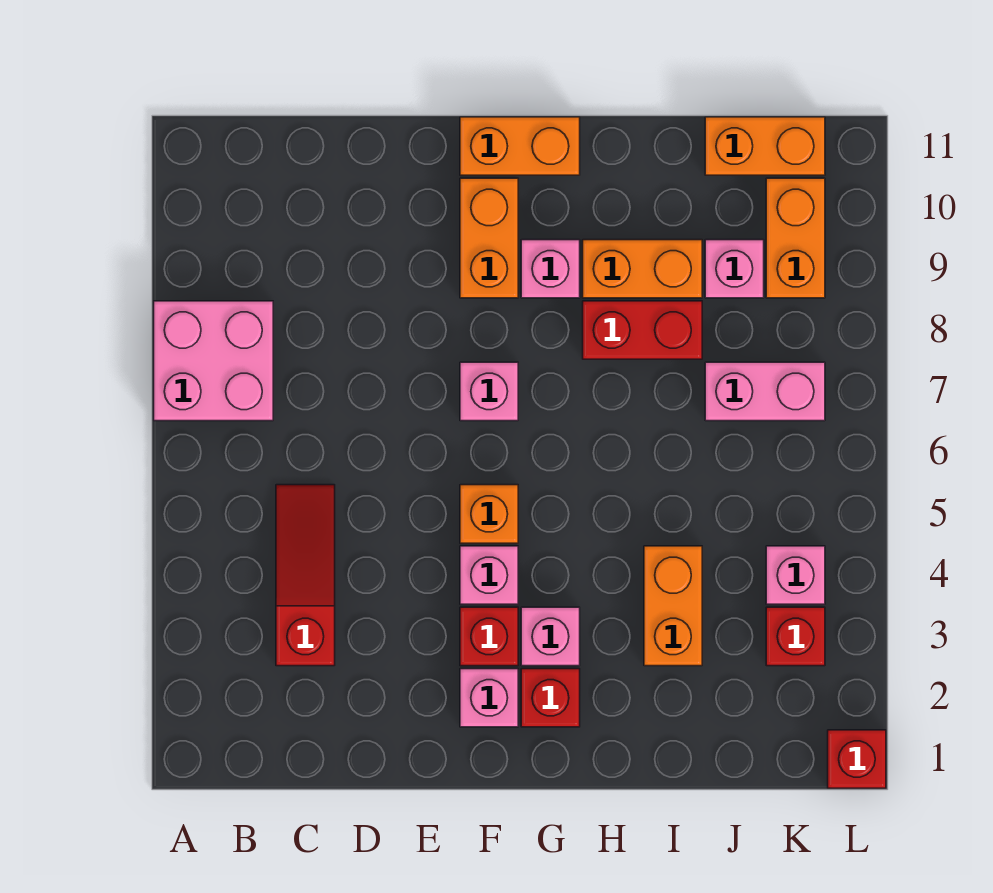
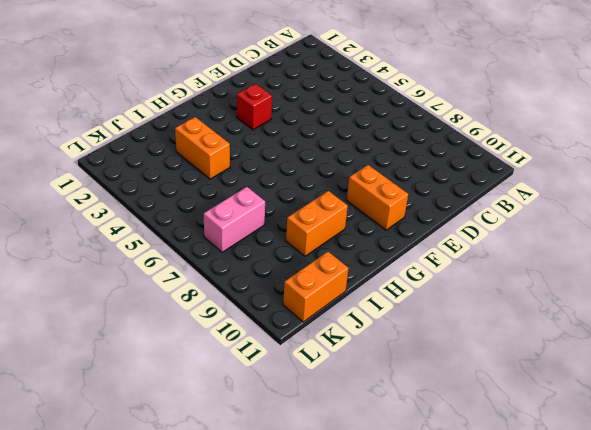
none -> pink 2x2 brick [154,301,273,421]
none -> red 1x3 slope [276,485,335,666]
none -> pink 1x1 brick [460,669,518,727]

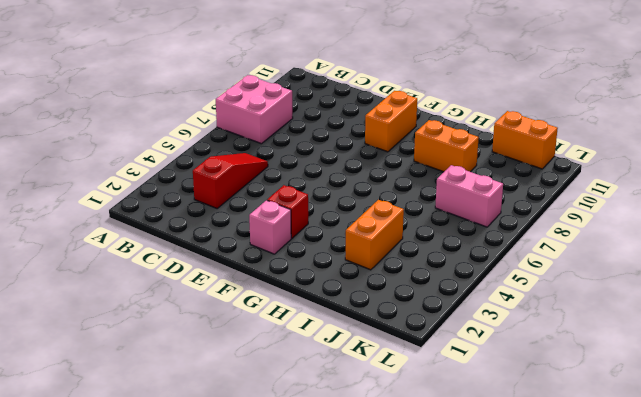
none -> pink 1x1 brick [460,546,518,604]
none -> orange 1x1 brick [460,485,518,543]
none -> pink 1x1 brick [460,362,518,421]

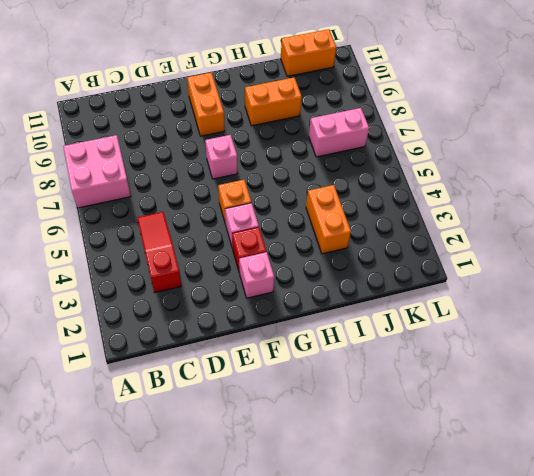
none -> orange 1x2 brick [460,117,580,175]
none -> red 1x1 brick [521,669,580,727]
none -> pink 1x1 brick [521,607,580,666]

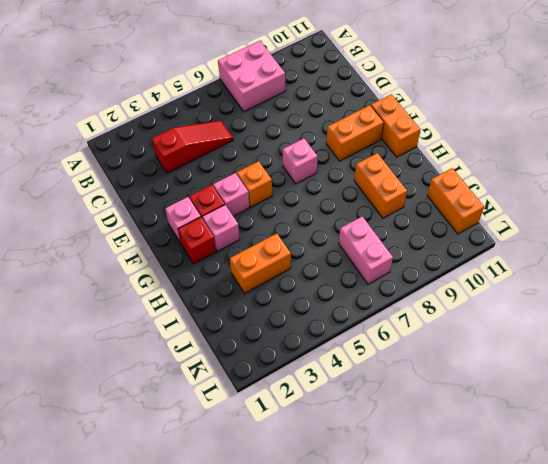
none -> pink 1x1 brick [521,240,580,298]
none -> red 1x2 brick [583,301,702,359]
none -> pink 1x1 brick [705,240,764,298]

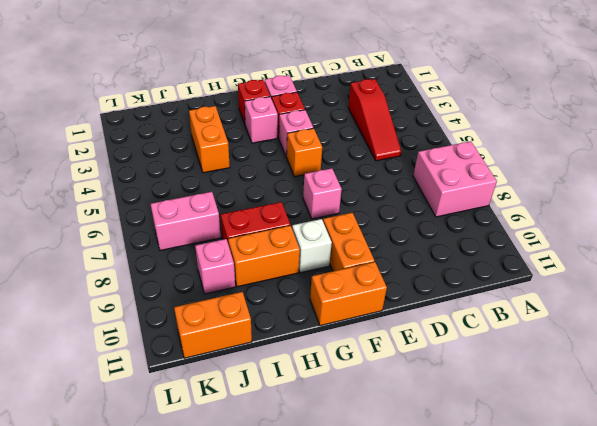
white 1x1 brick [292,219,332,273] -> pink 1x1 brick [521,240,580,298]
none -> red 1x1 brick [766,607,825,666]
none -> pink 1x1 brick [766,546,825,604]
none -> orange 1x2 brick [766,178,825,298]

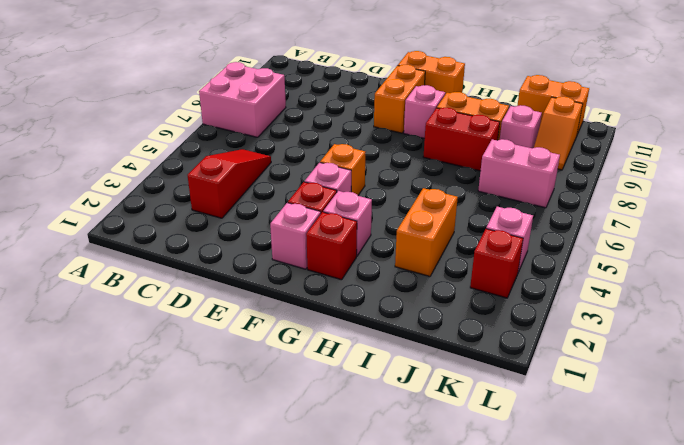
orange 1x2 slope [534,97,583,170] -> orange 1x2 brick [766,178,825,298]
none -> pink 1x1 brick [460,362,518,421]
none -> red 1x1 brick [828,730,886,788]

